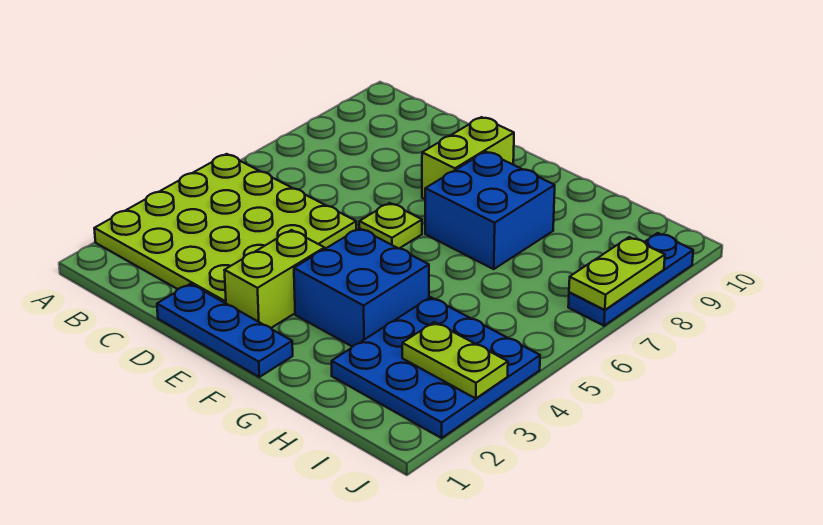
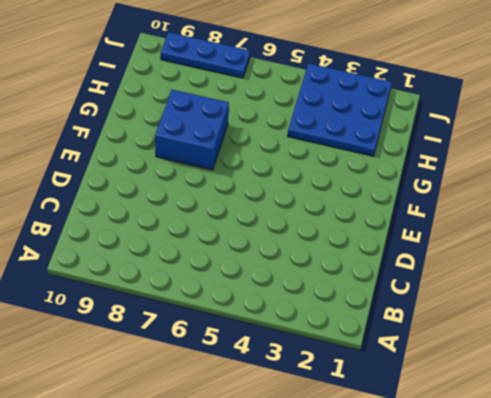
none -> lime 4x4 plate [94,154,356,303]
none -> blue 1x3 plate [157,284,293,377]

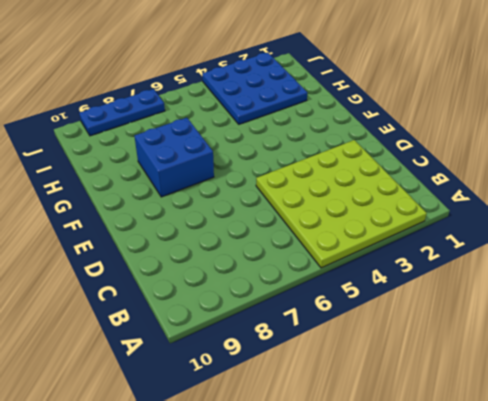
none -> blue 1x3 plate [157,284,293,377]
none -> lime 1x2 brick [224,230,325,328]

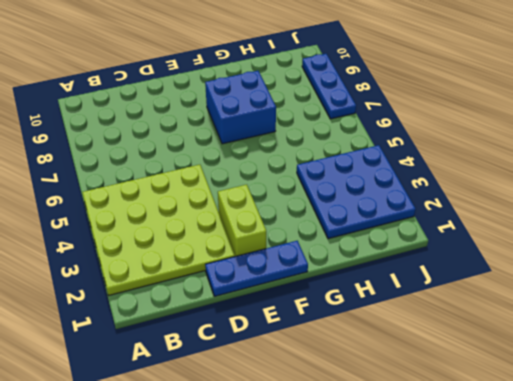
none -> lime 1x1 plate [359,203,422,249]
none -> lime 1x2 brick [422,117,514,199]

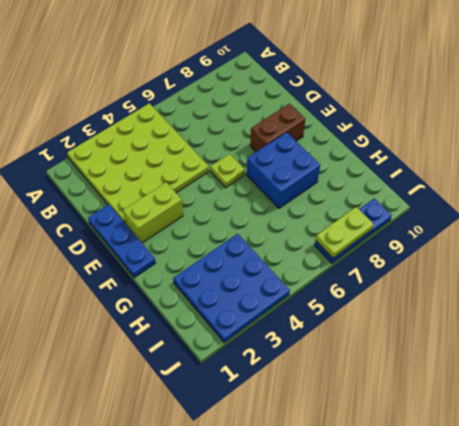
brown 1x2 brick [250,104,305,152] -> lime 1x2 brick [422,117,514,199]
none -> blue 2x2 brick [294,228,429,347]
none -> lime 1x2 plate [402,322,508,398]

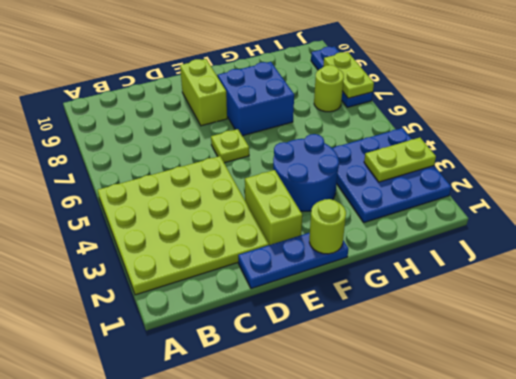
lime 1x1 round brick [309,199,346,254] -> none
blue 2x2 round brick [273,134,339,211] -> blue 2x2 brick [294,228,429,347]
lime 1x1 round brick [314,65,344,112] -> none

